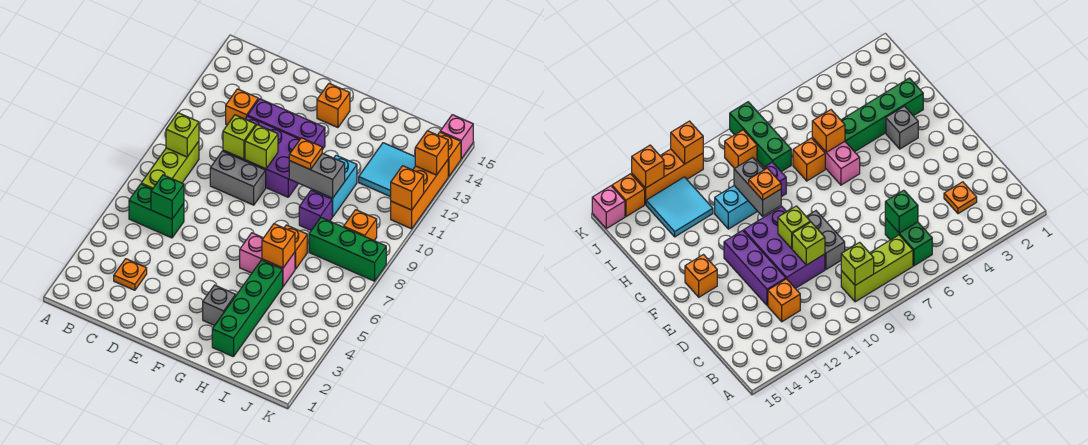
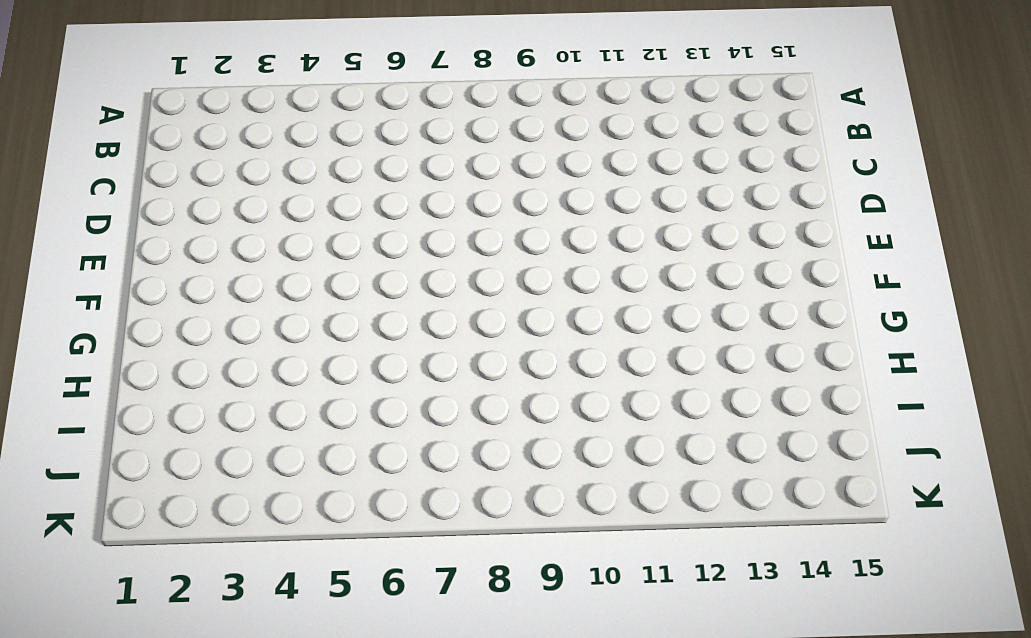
none -> green 1x2 brick [129,184,184,238]
none -> lime 1x3 brick [141,141,199,189]
none -> orange 1x1 plate [114,259,147,290]

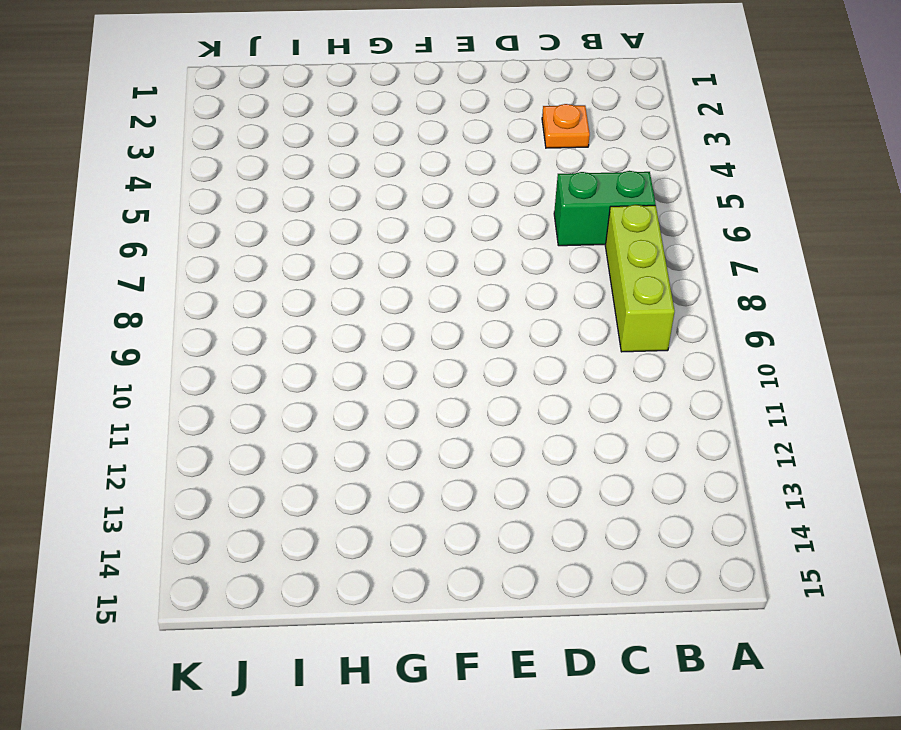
none -> orange 1x1 brick [226,89,258,125]
none -> grey 1x2 brick [210,151,266,205]
none -> purple 2x3 brick [223,116,300,197]

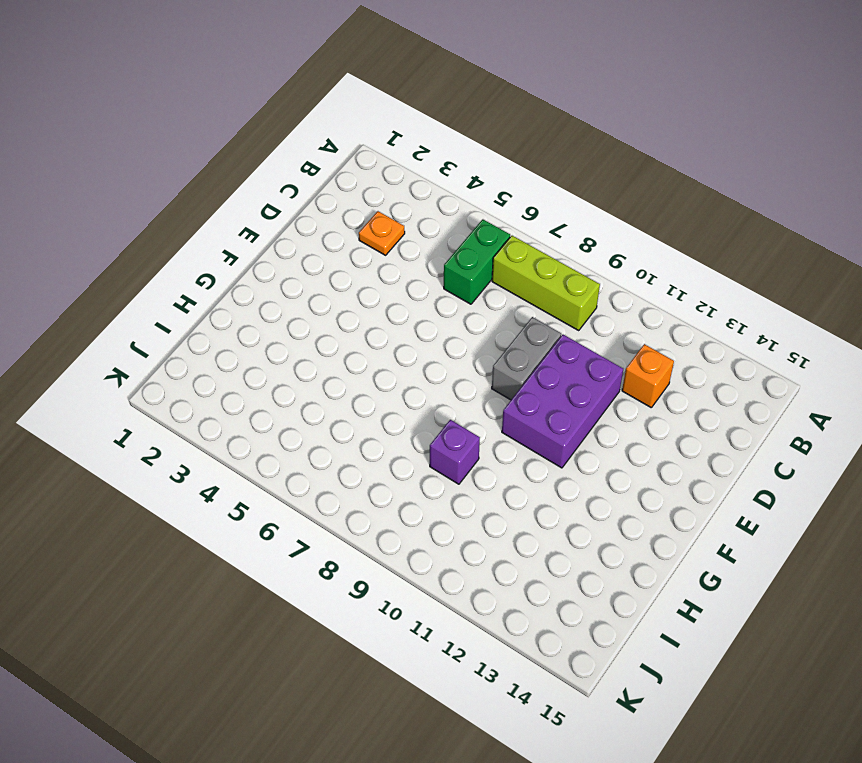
none -> purple 1x3 brick [248,99,325,150]
none -> orange 1x1 brick [317,84,350,128]
none -> grey 1x1 brick [203,285,236,326]

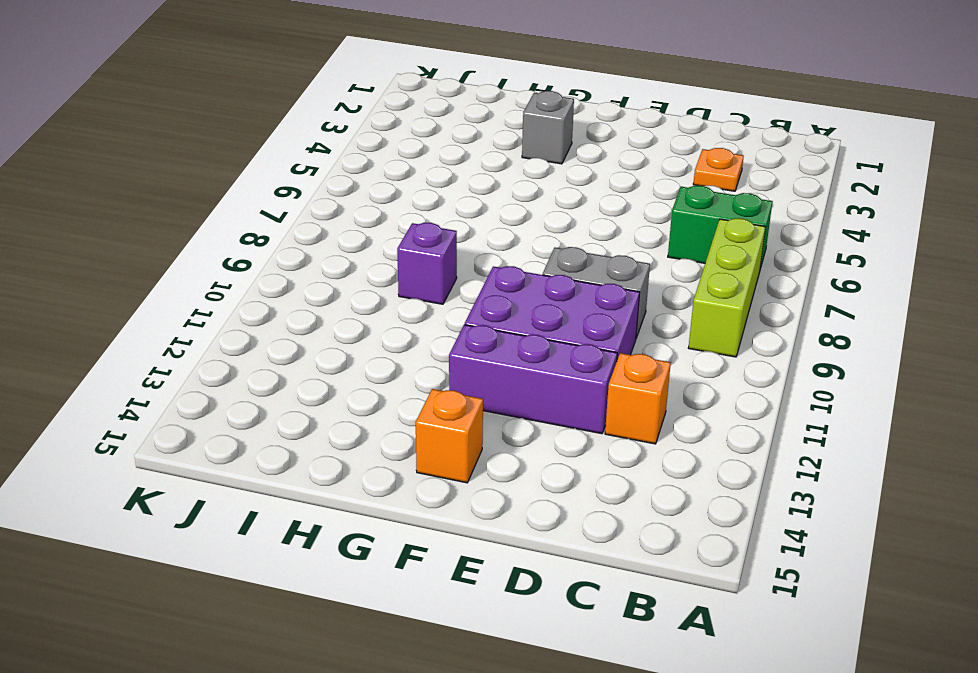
none -> pink 1x2 brick [240,233,295,286]
none -> green 1x4 brick [212,260,283,357]
none -> orange 1x1 brick [284,225,307,269]

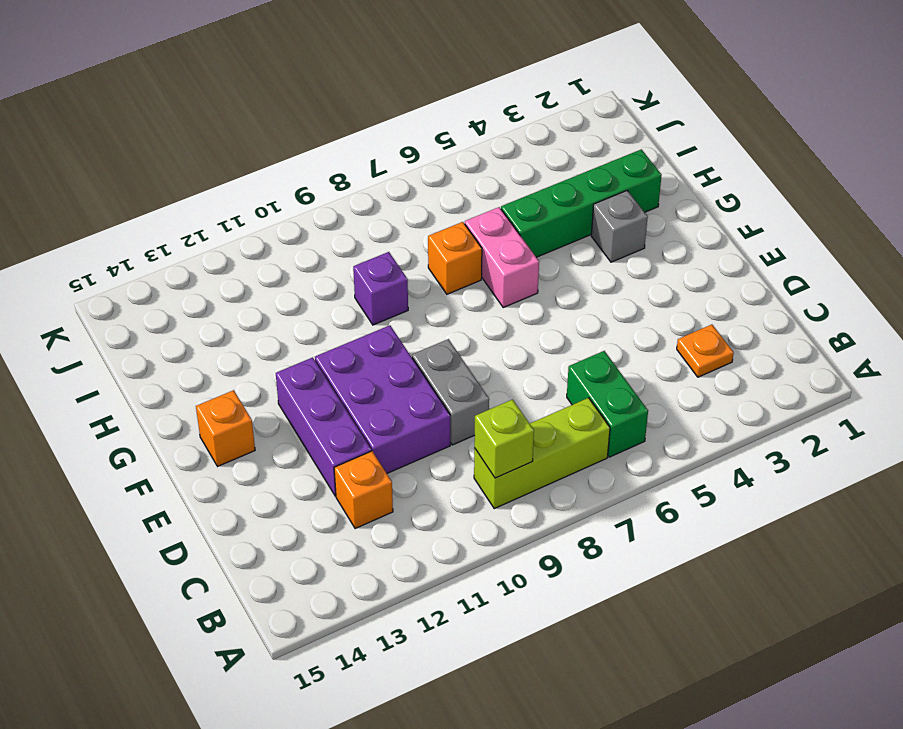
none -> cyan 1x2 brick [312,155,357,217]
none -> green 1x3 brick [309,218,386,281]
none -> cyan 2x2 tile [359,143,415,197]

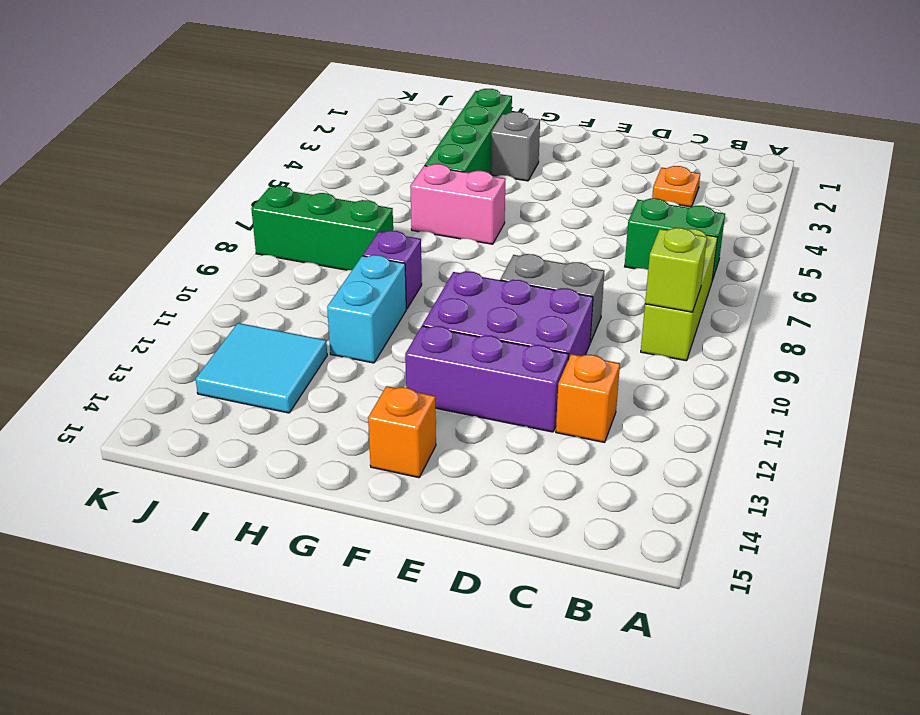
none -> orange 1x1 brick [284,225,307,269]
none -> orange 1x1 brick [344,210,377,240]
none -> orange 1x3 brick [391,160,448,229]

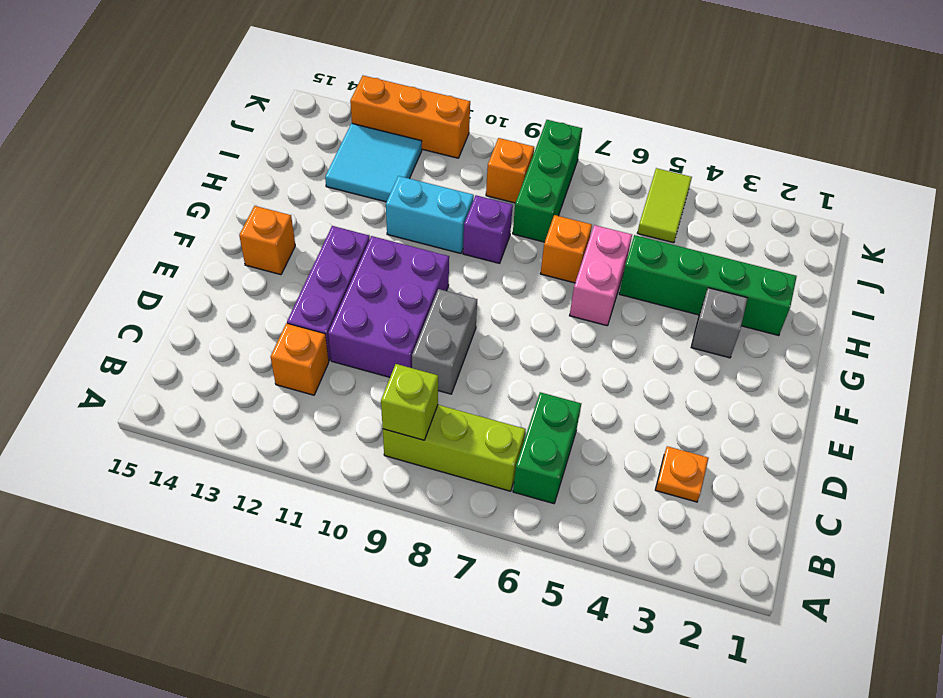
lime 1x2 tile [637,168,692,243] -> none
none -> orange 1x1 brick [438,132,461,176]
none -> pink 1x1 brick [440,115,473,159]
none -> green 1x1 brick [151,175,184,219]

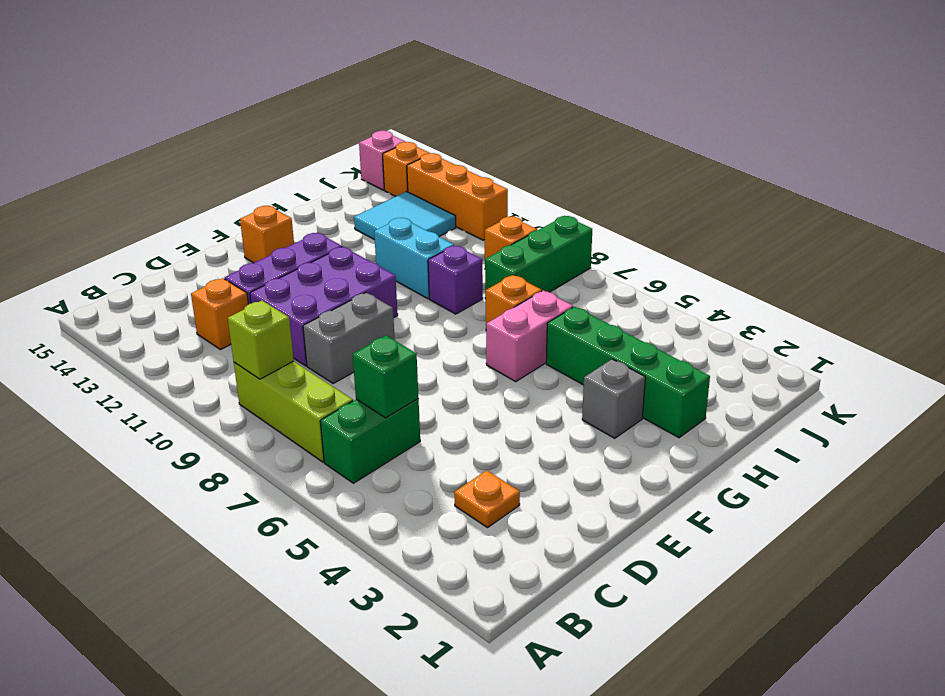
none -> lime 1x1 brick [223,115,256,159]
none -> lime 1x1 brick [245,125,278,169]
none -> grey 1x2 brick [289,153,345,198]

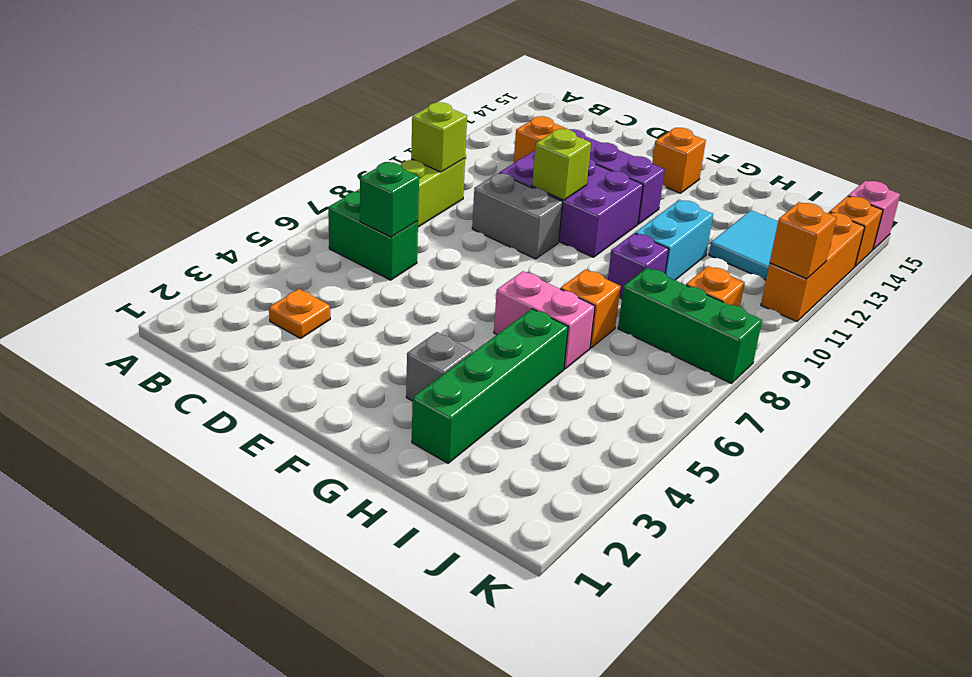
none -> lime 1x1 brick [223,115,256,159]
none -> grey 1x2 brick [289,153,345,198]
none -> orange 1x1 brick [262,224,295,268]

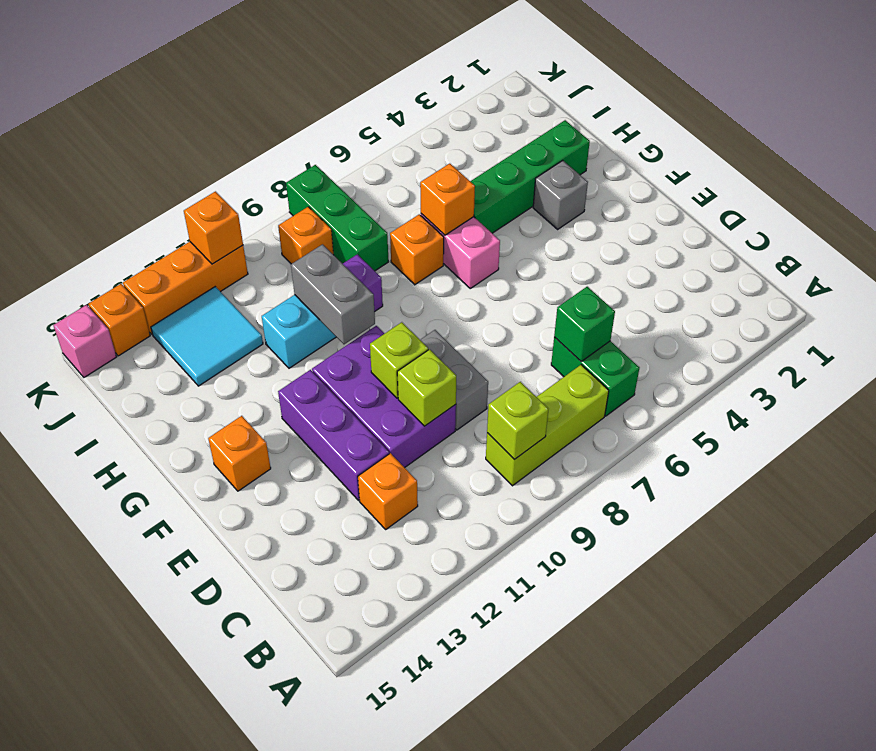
none -> orange 1x1 plate [114,259,147,290]
none -> orange 1x1 brick [415,131,448,175]
none -> orange 1x1 plate [289,138,322,170]

